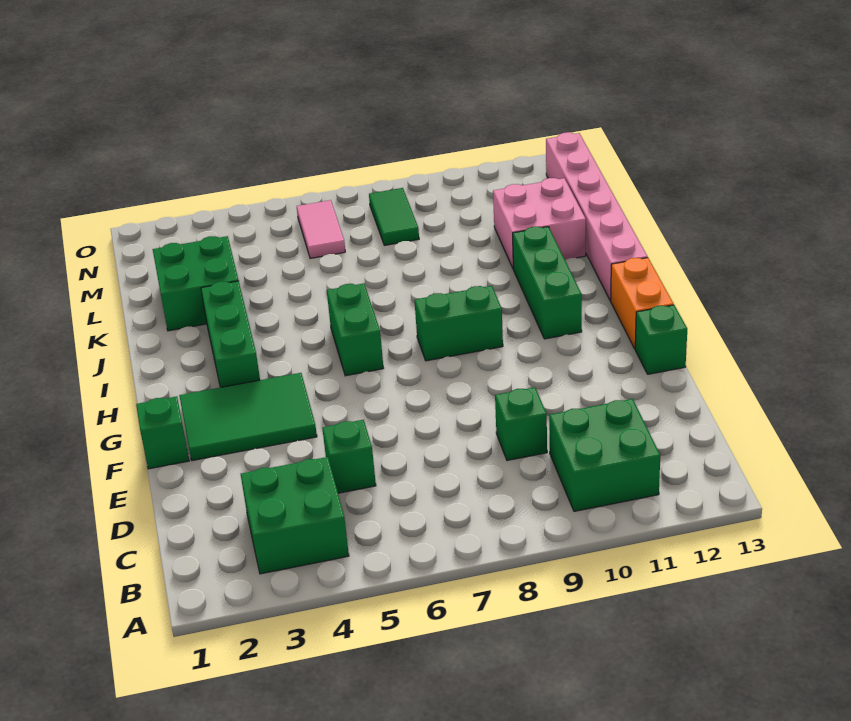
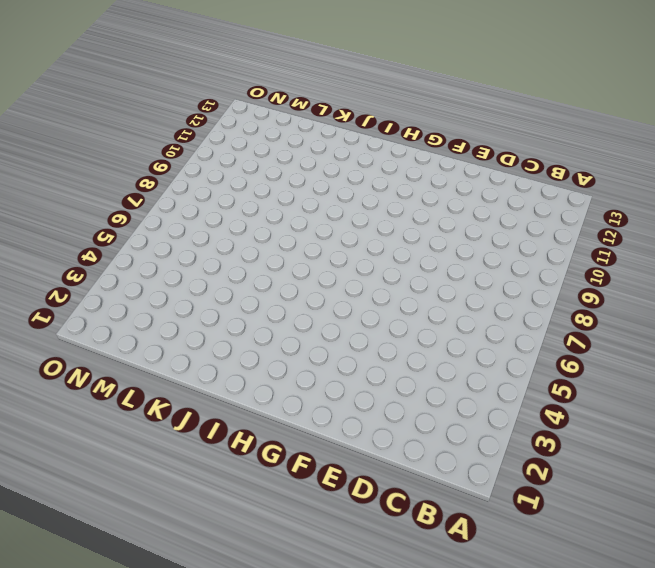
none -> green 2x2 brick [241,457,349,574]
none -> green 2x2 brick [549,399,660,511]
none -> green 1x1 brick [322,420,376,493]

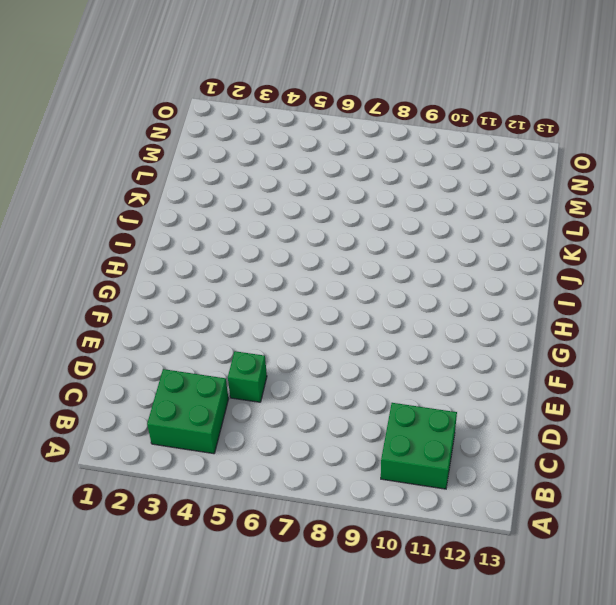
none -> green 1x1 brick [495,387,547,460]
none -> green 1x1 brick [136,396,189,469]
none -> green 2x3 tile [179,373,317,461]

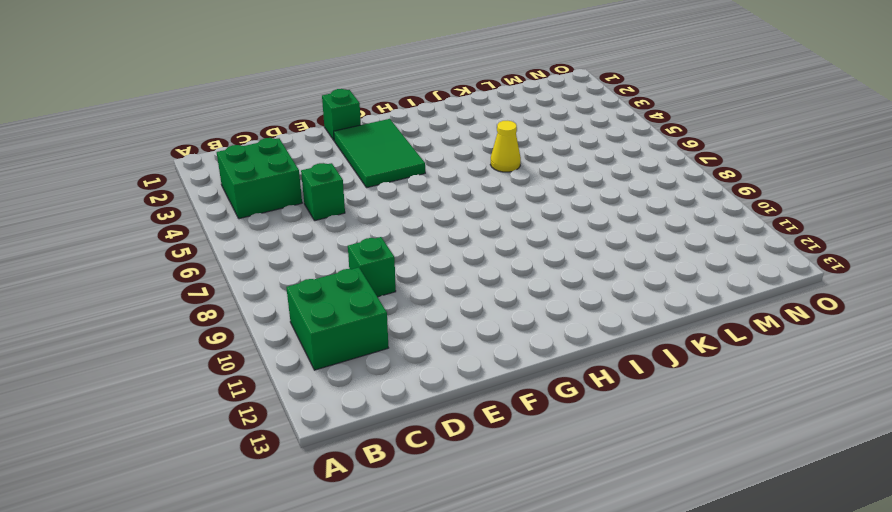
yellow 1x1 cone [490,121,521,172] -> none
none -> green 1x1 brick [635,305,687,374]
none -> orange 1x2 brick [611,258,674,349]
none -> green 1x3 brick [201,281,260,387]

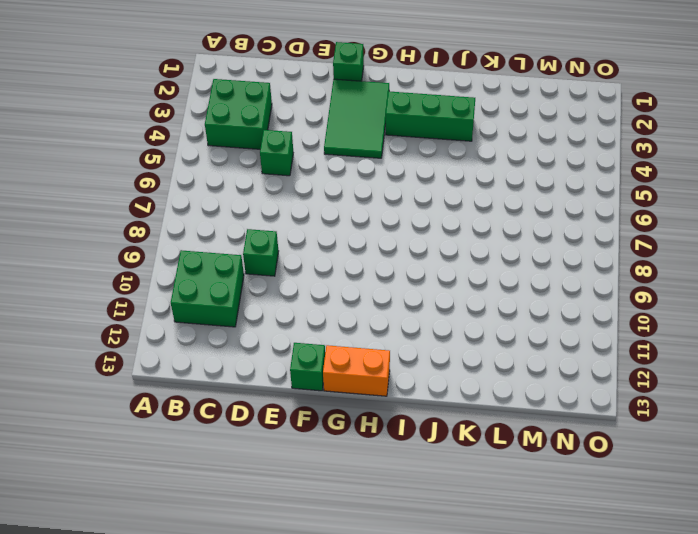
none -> green 1x2 brick [327,283,383,376]
none -> green 1x2 brick [414,286,503,361]
none -> green 1x3 brick [513,227,582,339]

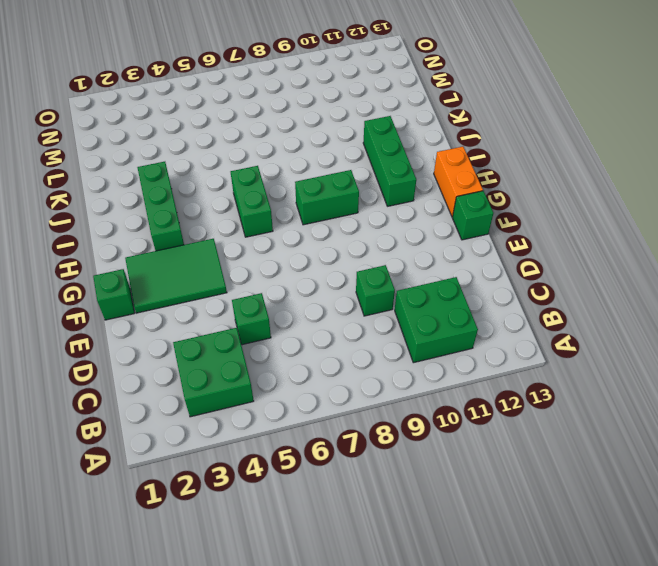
none -> pink 1x6 brick [546,132,648,301]
none -> green 2x2 brick [153,236,239,331]
none -> pink 2x2 brick [493,178,586,268]

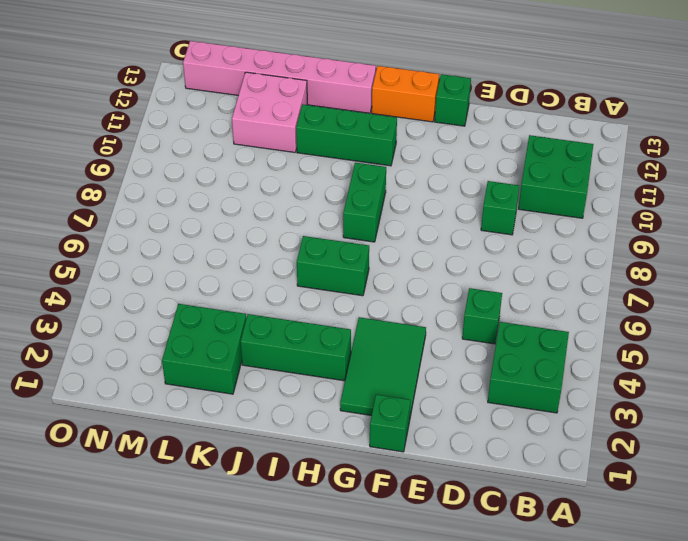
none -> pink 1x2 tile [297,200,345,259]
none -> green 1x2 tile [369,188,419,245]

